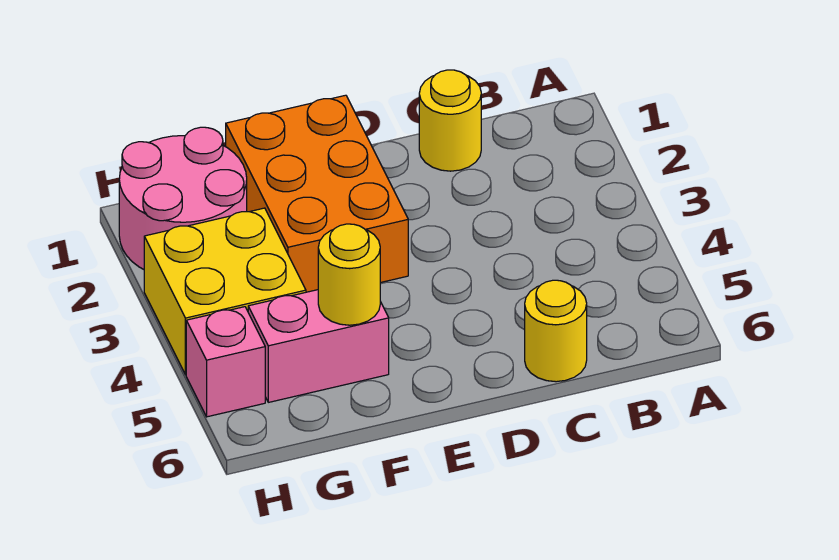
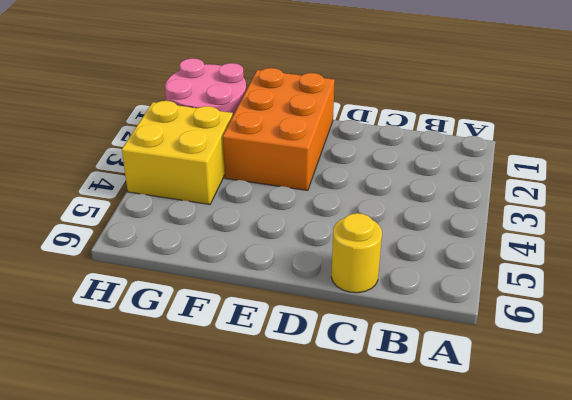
none -> yellow 1x1 round brick [419,70,481,171]
none -> pink 1x2 brick [248,290,389,402]

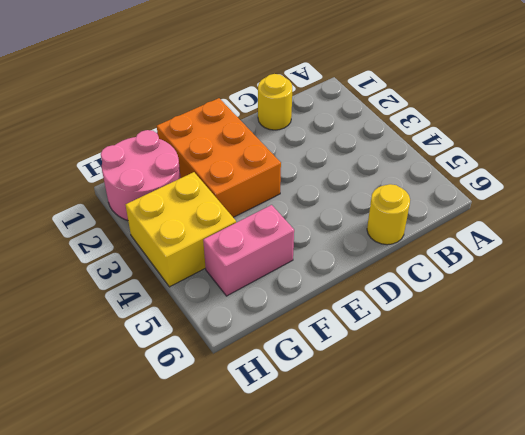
none -> pink 1x1 brick [186,307,265,417]
none -> yellow 1x1 round brick [318,224,380,325]

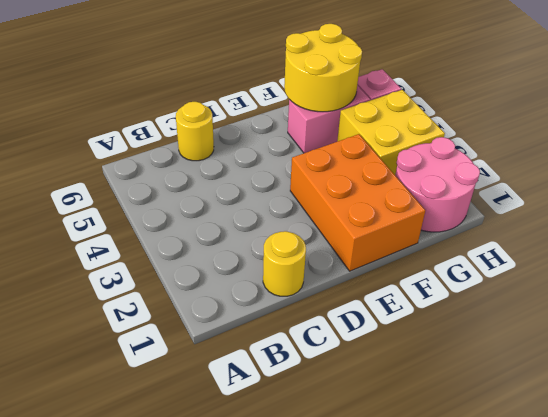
yellow 2x2 round brick [284,24,362,112] -> yellow 1x1 round brick [318,224,380,325]

